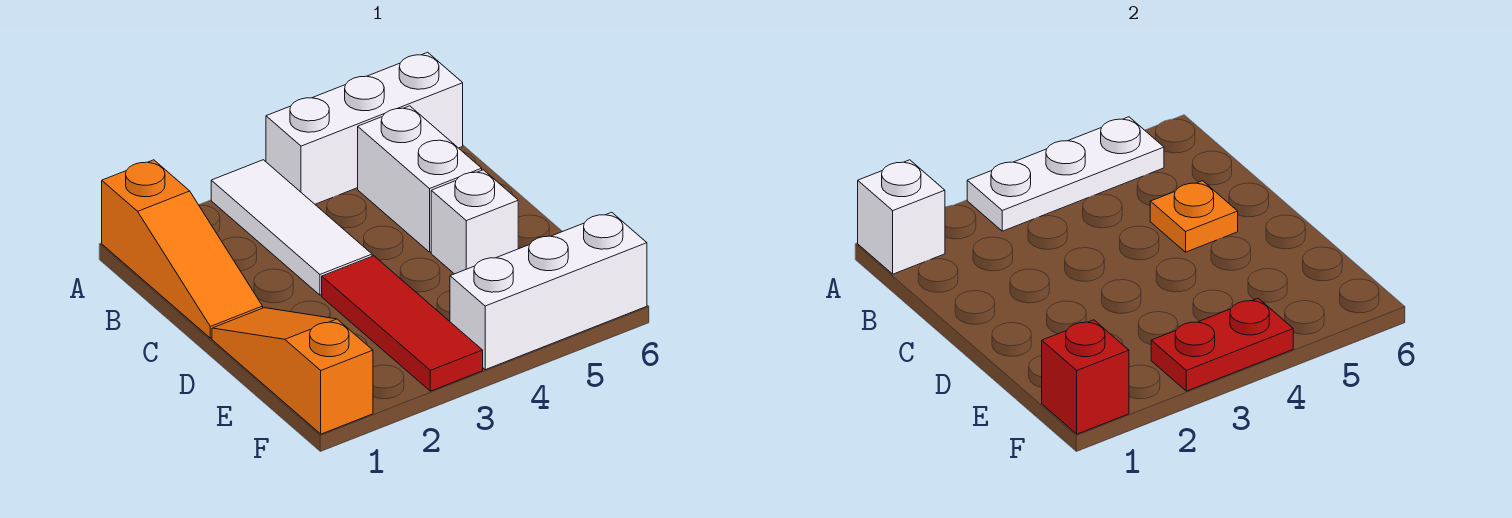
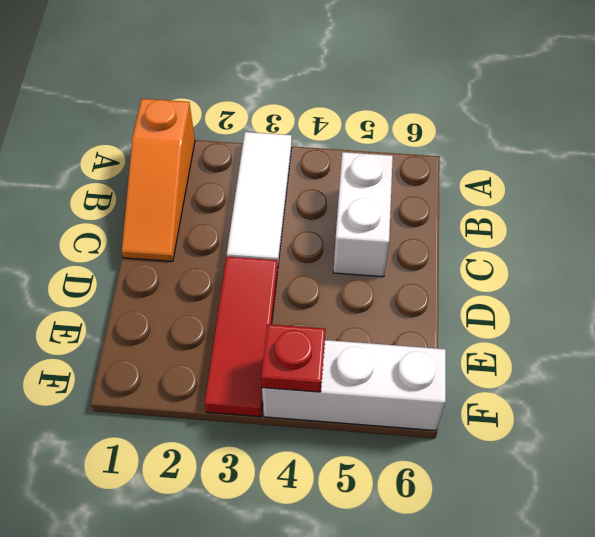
red 1x1 plate [261,324,325,392] -> red 1x2 plate [1151,298,1293,391]
none -> white 1x3 brick [266,52,463,204]
none -> orange 1x3 slope [212,308,373,434]
none -> white 1x1 brick [431,170,518,274]

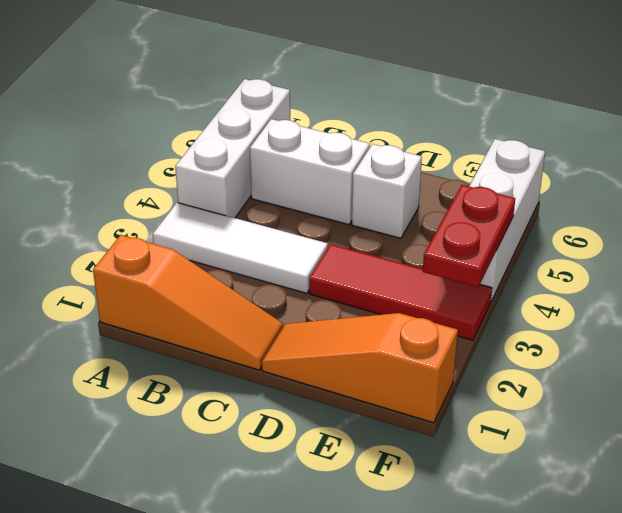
none -> white 1x1 brick [858,160,945,274]
none -> white 1x3 plate [967,117,1164,231]
none -> orange 1x1 plate [1150,181,1238,252]

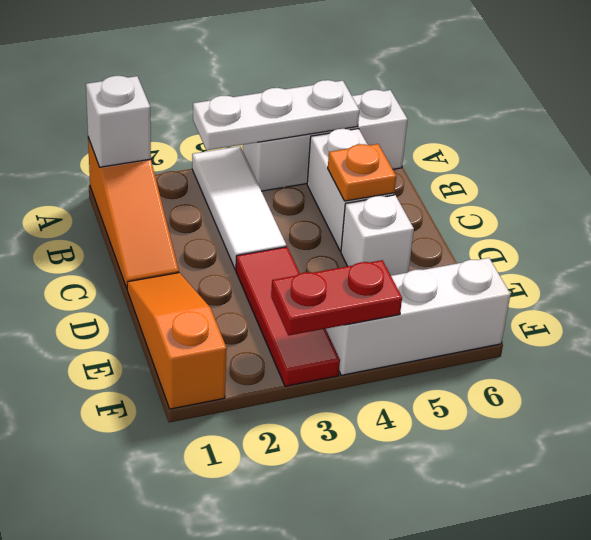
none -> red 1x1 brick [1042,320,1129,434]

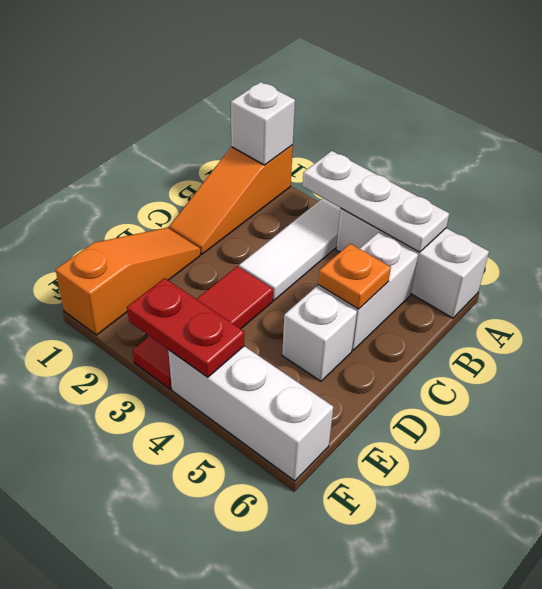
none -> red 1x1 brick [1042,320,1129,434]

